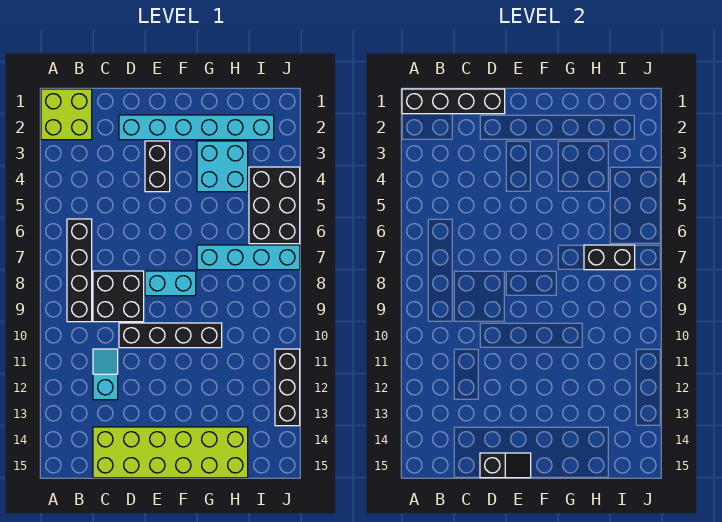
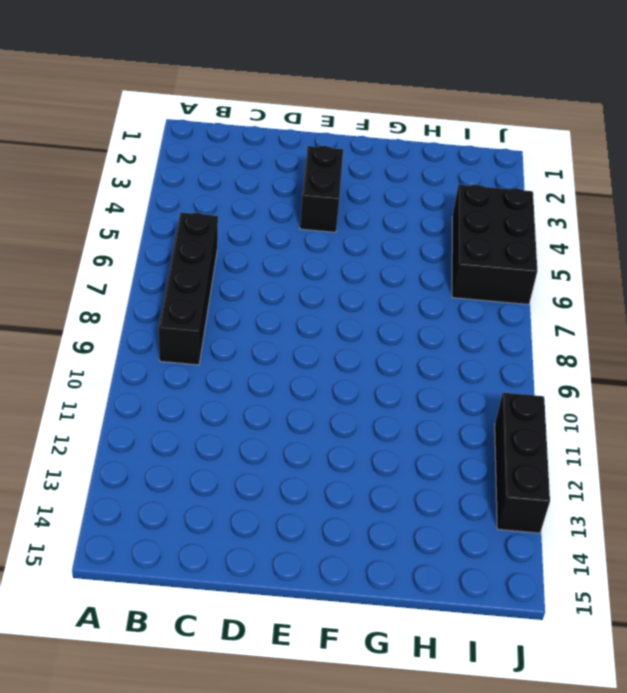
none -> lime 2x2 brick [41,89,92,140]
none -> black 2x2 brick [93,271,144,322]
none -> cyan 1x2 slope [93,349,118,400]

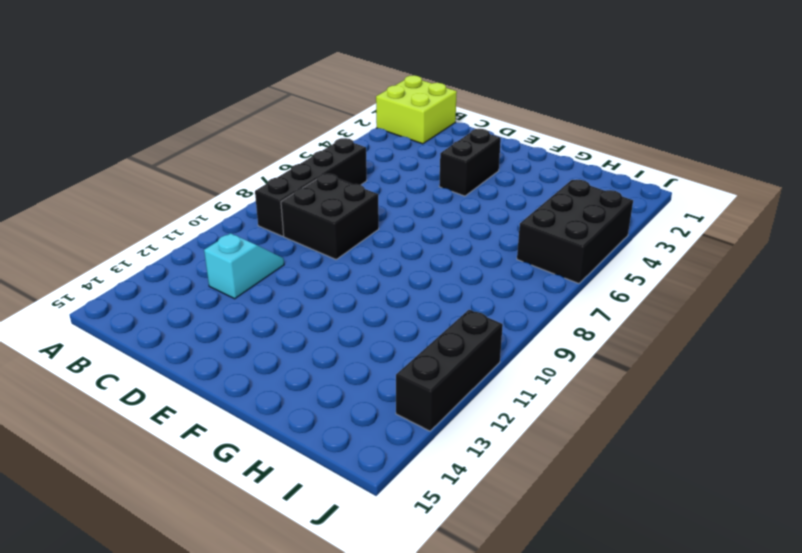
none -> lime 2x6 brick [93,427,248,478]
none -> cyan 1x6 brick [119,115,274,140]
none -> black 1x4 brick [119,323,222,348]

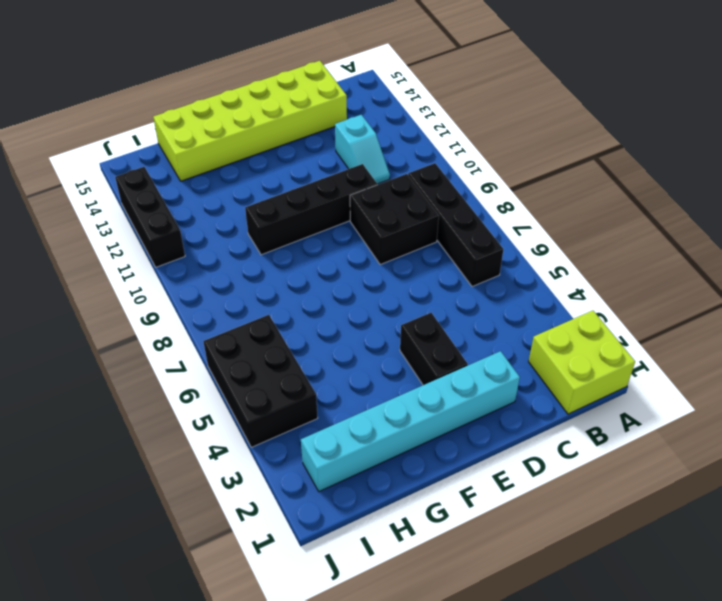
none -> cyan 1x2 brick [145,271,196,296]
none -> cyan 2x2 brick [197,141,248,192]
none -> cyan 1x4 brick [197,245,300,270]

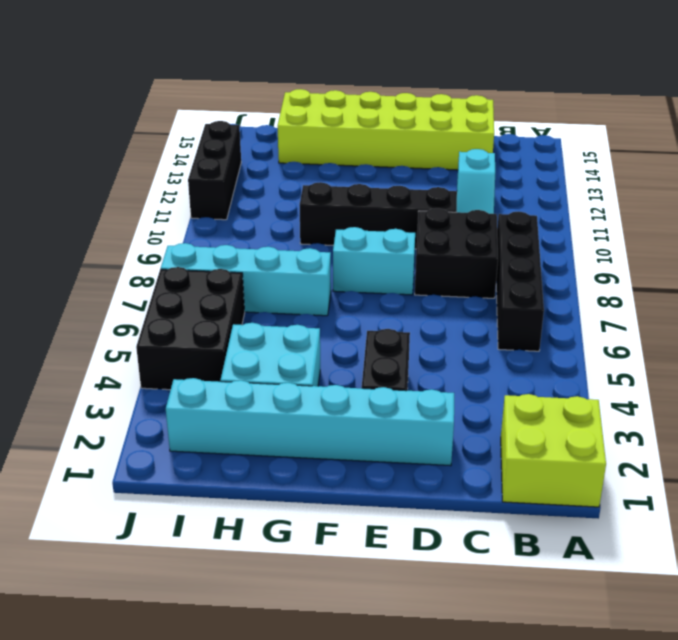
none -> black 1x4 brick [402,89,505,114]
none -> black 1x2 slope [480,453,531,478]
none -> black 1x2 brick [584,245,635,270]

